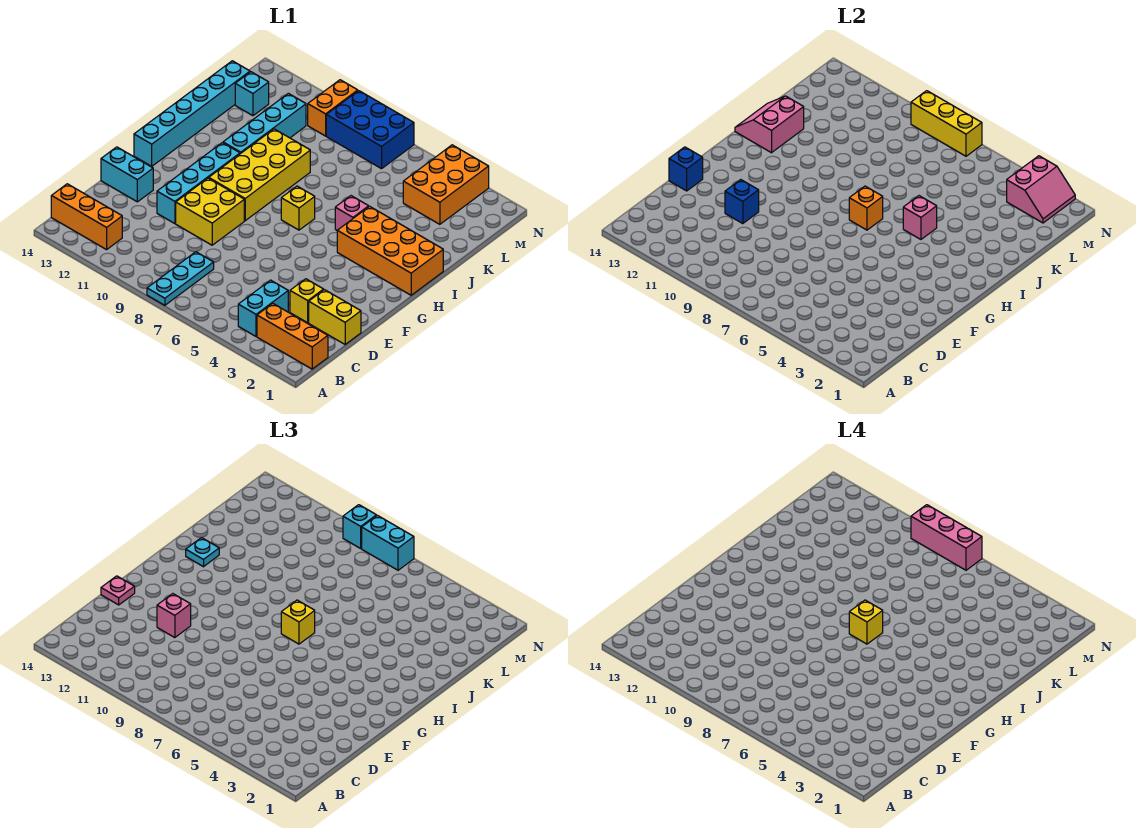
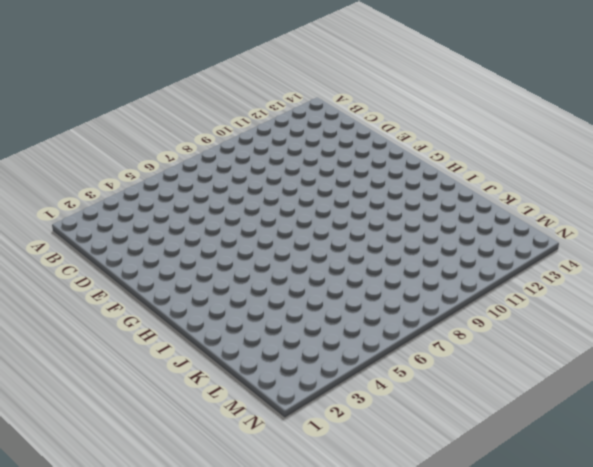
none -> cyan 1x3 plate [147,252,214,305]
none -> orange 1x3 brick [257,303,328,369]
none -> cyan 1x2 brick [238,280,288,336]
none -> orange 1x3 brick [51,184,122,250]

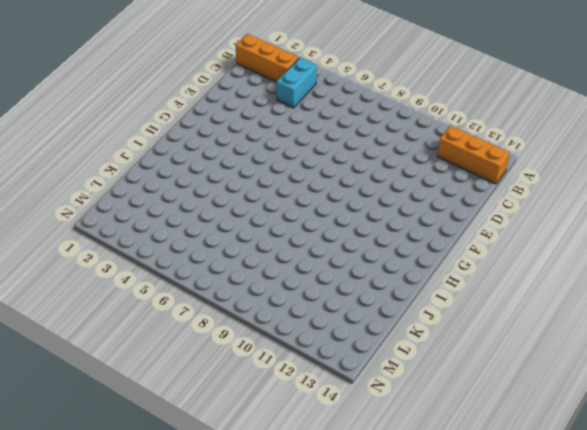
none -> cyan 1x3 plate [147,252,214,305]
none -> yellow 1x2 brick [309,290,361,344]
none -> yellow 1x1 brick [290,279,324,323]
none -> yellow 2x2 brick [176,178,244,245]

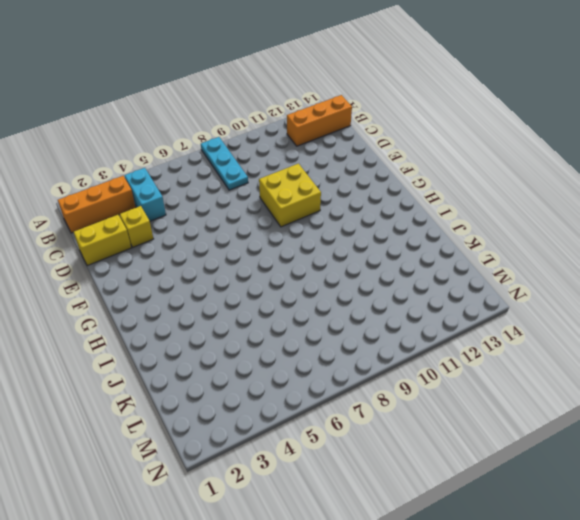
none -> cyan 1x4 brick [157,143,240,224]
none -> cyan 1x2 brick [101,147,153,202]
none -> yellow 2x4 brick [209,129,310,221]
none -> cyan 1x6 brick [134,61,250,166]

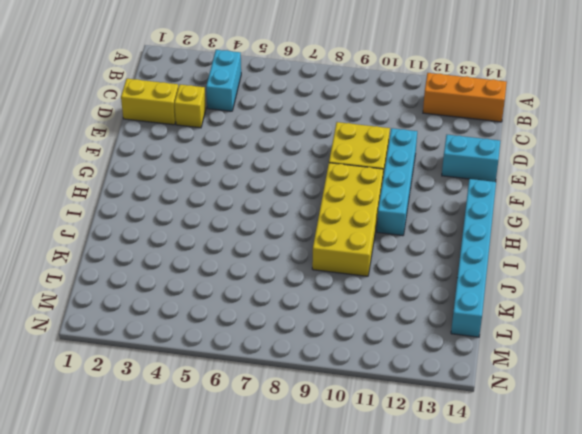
none -> cyan 1x3 plate [147,252,214,305]
none -> orange 1x3 brick [257,303,328,369]
none -> orange 2x4 brick [337,206,443,295]
none -> yellow 1x1 brick [281,186,315,230]

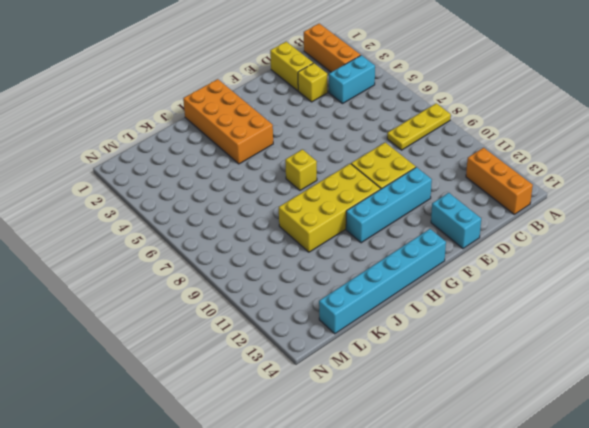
yellow 1x3 plate [387,103,451,150] -> cyan 1x3 plate [147,252,214,305]
none -> pink 1x1 brick [335,196,369,230]
none -> cyan 1x4 brick [223,93,306,154]
none -> orange 2x3 brick [403,145,489,224]
none -> cyan 1x1 brick [235,72,269,116]

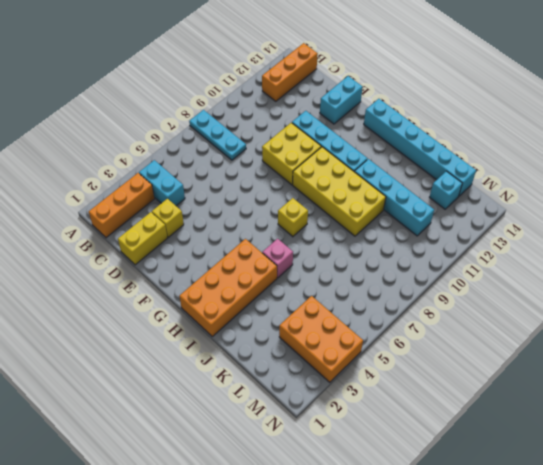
none -> blue 2x3 brick [326,91,414,169]
none -> orange 1x2 brick [308,80,358,136]
none -> blue 1x1 brick [725,180,759,224]
none -> blue 1x1 brick [669,147,703,191]

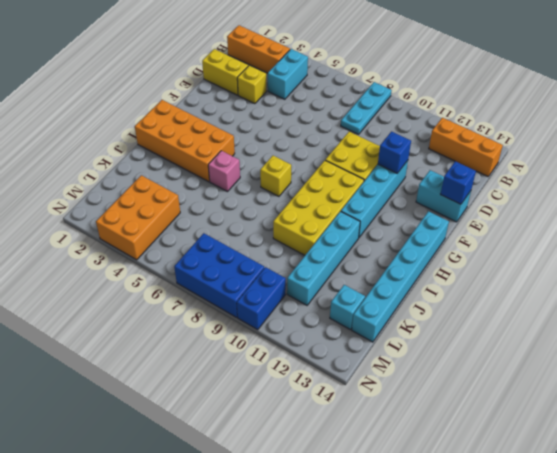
blue 1x2 brick [237,267,286,330] -> orange 1x2 brick [308,80,358,136]
none -> orange 1x1 brick [849,186,883,230]
none -> pink 1x1 brick [903,196,937,239]
none -> pink 2x2 slope [735,96,804,153]
none -> pink 2x2 slope [1007,156,1075,223]

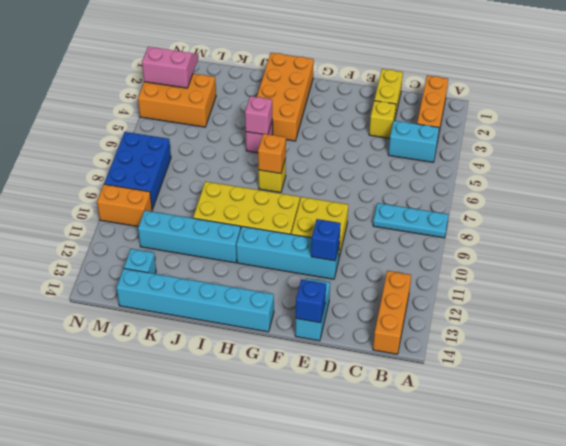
none -> pink 2x2 slope [735,96,804,153]
none -> yellow 1x3 brick [911,91,982,156]
none -> pink 1x1 brick [157,594,191,638]
none -> pink 1x1 plate [101,576,135,605]

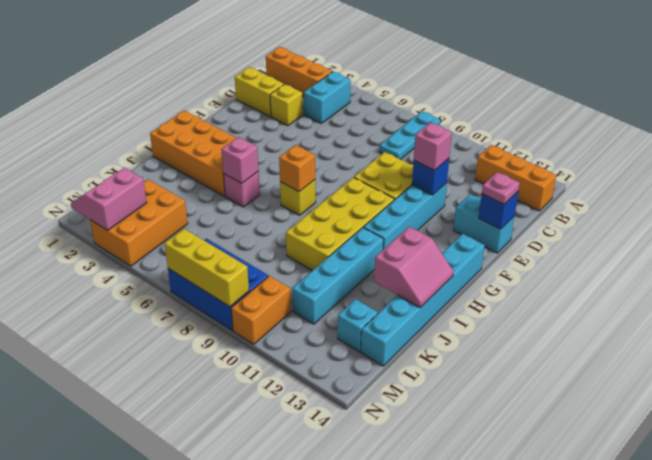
none -> yellow 1x1 brick [281,600,315,644]
none -> cyan 1x1 plate [186,538,219,567]
none -> cyan 1x2 brick [362,515,414,570]
none -> cyan 1x1 brick [343,505,376,548]

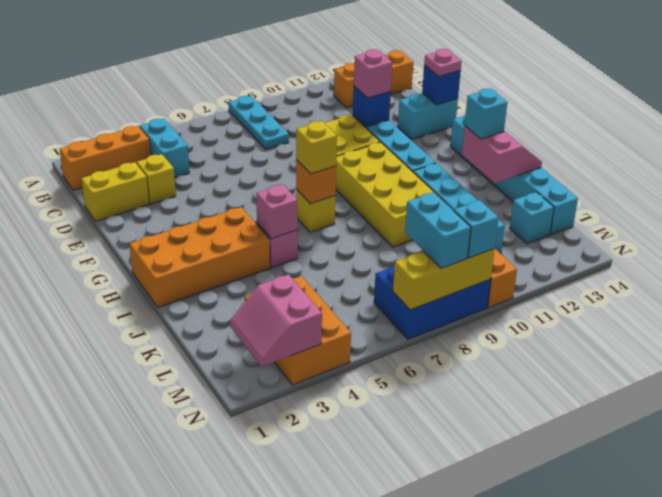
cyan 1x1 brick [465,89,507,139] -> cyan 1x1 plate [186,538,219,567]
cyan 1x2 brick [405,192,471,268] -> cyan 1x2 brick turned to [362,515,414,570]
none -> yellow 1x1 brick [849,600,883,644]
none -> pink 1x3 brick [911,505,982,570]

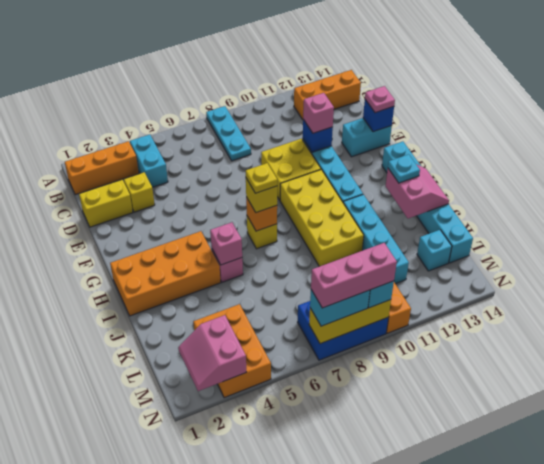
yellow 1x1 plate [246,163,277,193] -> yellow 1x1 brick [849,600,883,644]

